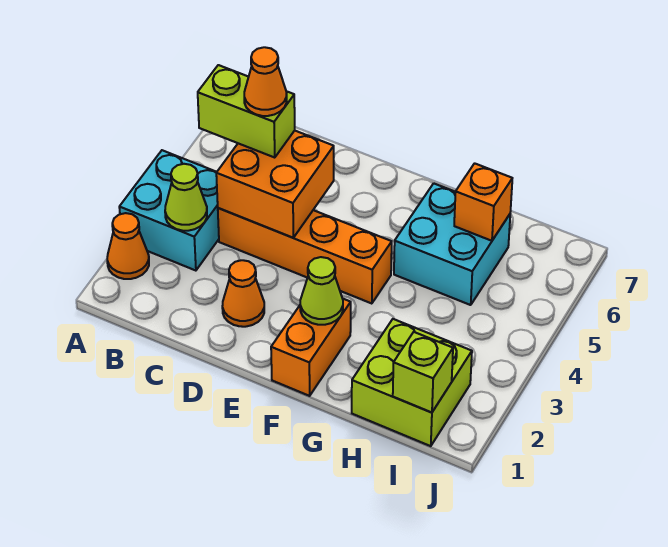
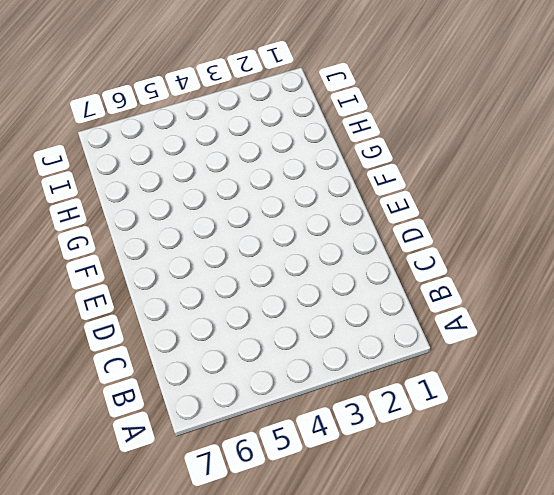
none -> orange 1x1 cone [107,213,149,279]
none -> cyan 2x2 brick [119,150,219,271]
none -> orange 1x4 brick [218,208,392,304]

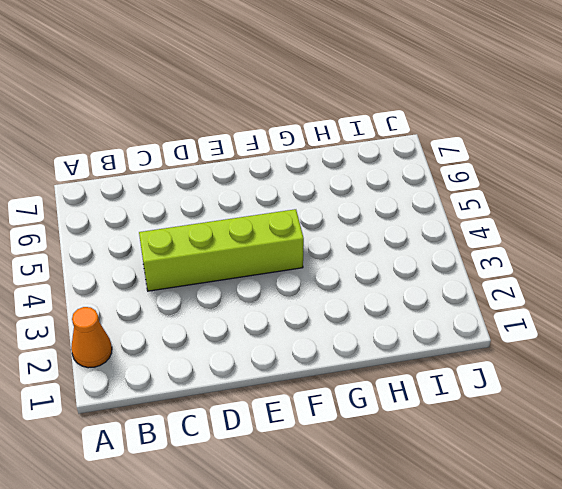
lime 1x4 brick [139,209,304,291] -> orange 1x4 brick [218,208,392,304]
none -> cyan 2x2 brick [119,150,219,271]
none -> orange 1x1 cone [222,260,264,327]
none -> orange 1x2 brick [271,299,351,396]

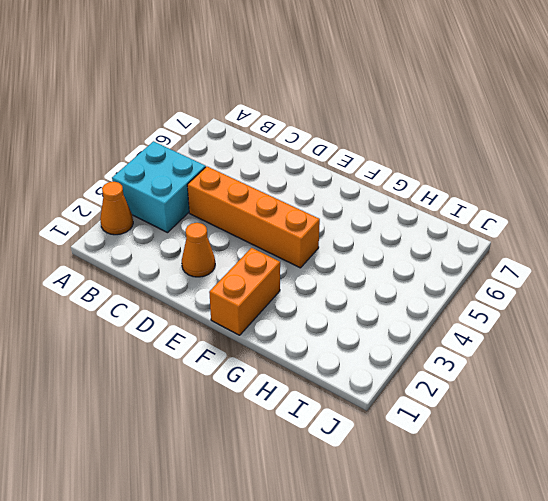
none -> cyan 2x2 brick [394,183,510,305]
none -> lime 2x2 brick [352,319,472,446]
none -> lime 1x1 cone [165,164,207,231]

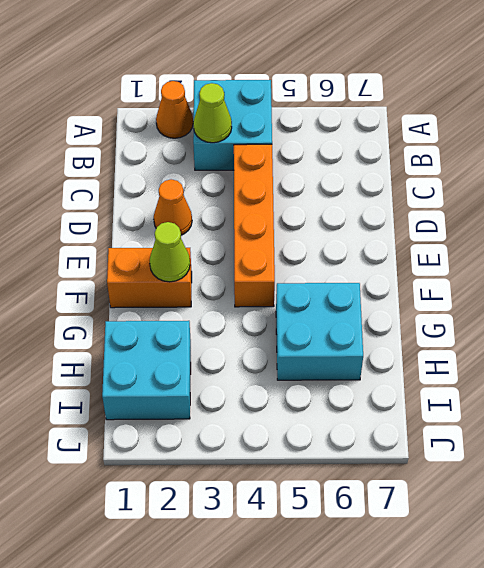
cyan 2x2 brick [102,321,191,420] -> lime 2x2 brick [352,319,472,446]
none -> orange 2x2 brick [216,131,334,238]
none -> orange 1x1 brick [454,163,512,241]
none -> lime 1x1 brick [393,332,453,413]

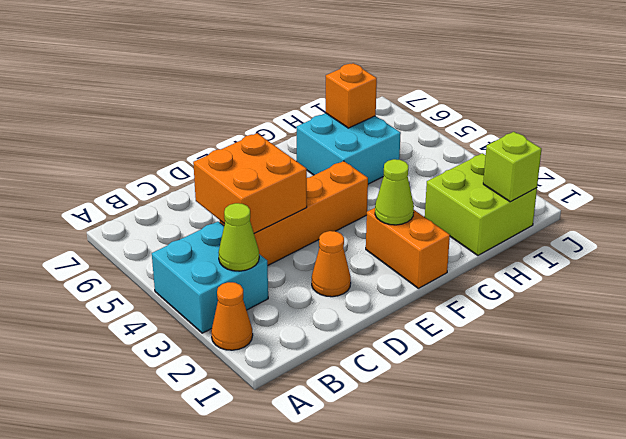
none -> lime 1x2 brick [198,65,295,158]
none -> orange 1x1 cone [244,47,287,116]

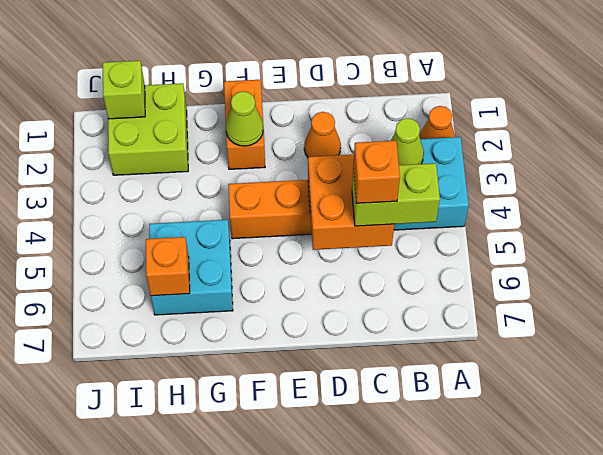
orange 1x1 brick [353,141,400,203] -> orange 1x1 cone [244,47,287,116]

